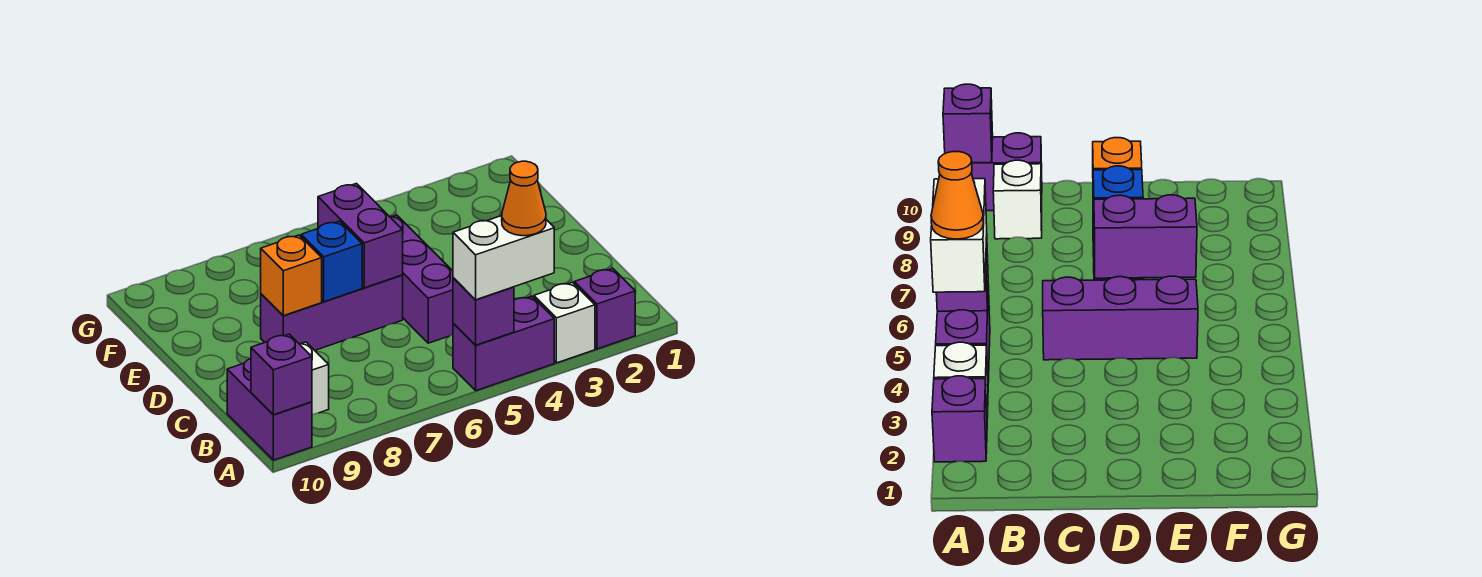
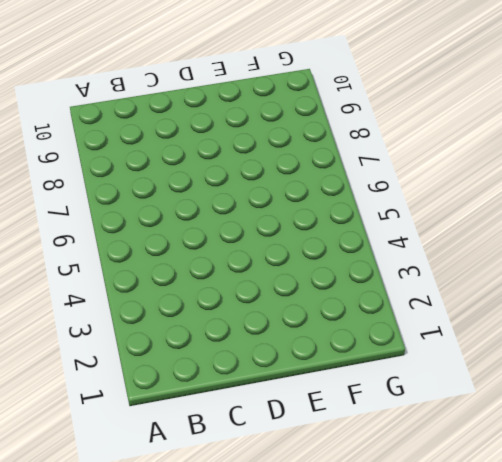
none -> purple 1x1 brick [574,268,635,349]
none -> white 1x1 brick [534,282,595,363]
none -> purple 1x2 brick [453,296,554,391]

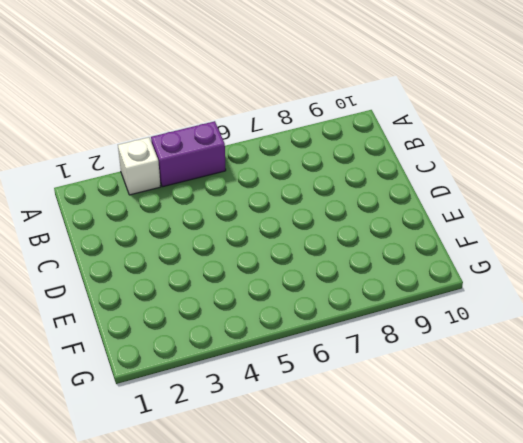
none -> purple 1x1 brick [574,268,635,349]
none -> purple 1x2 brick [227,359,312,460]
none -> white 1x1 brick [300,342,329,415]

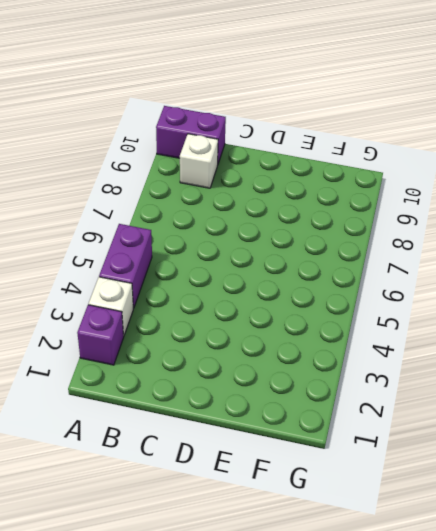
none -> purple 1x3 brick [390,215,453,343]
none -> purple 1x3 brick [261,275,403,350]
none -> purple 1x1 brick [453,278,514,345]

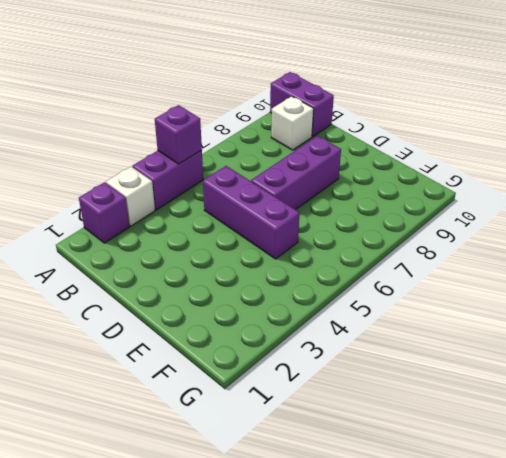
none -> purple 1x1 brick [251,334,312,415]
none -> purple 1x2 brick [318,184,403,288]
none -> blue 1x1 brick [301,221,362,302]

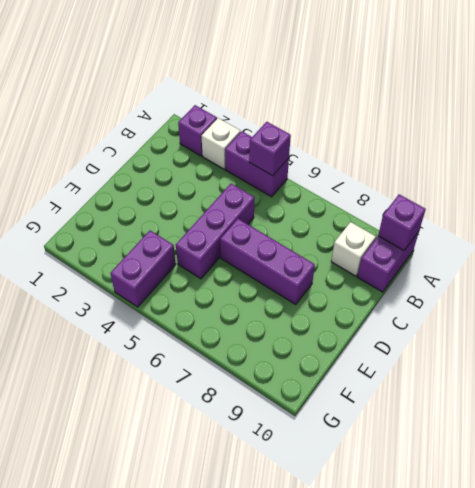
purple 1x2 brick [110,231,176,307] -> purple 1x2 brick moved to [318,184,403,288]
none -> blue 1x1 brick [301,221,362,302]
none -> orange 1x1 brick [261,235,322,316]
none -> white 1x2 brick [453,216,554,300]

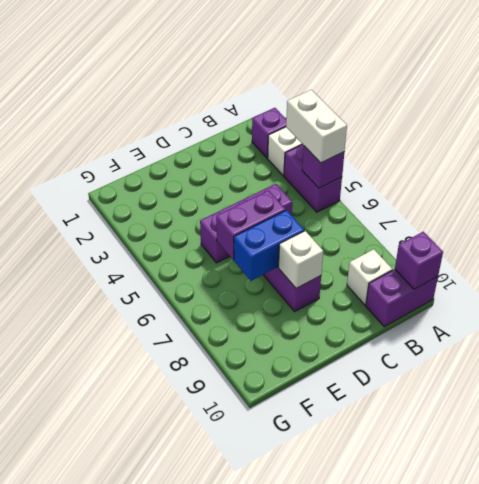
blue 1x2 brick [234,210,304,281] -> blue 1x1 brick [301,221,362,302]
white 1x1 brick [279,231,323,288] -> orange 1x1 brick [261,235,322,316]
none -> orange 1x1 cone [502,161,546,236]

